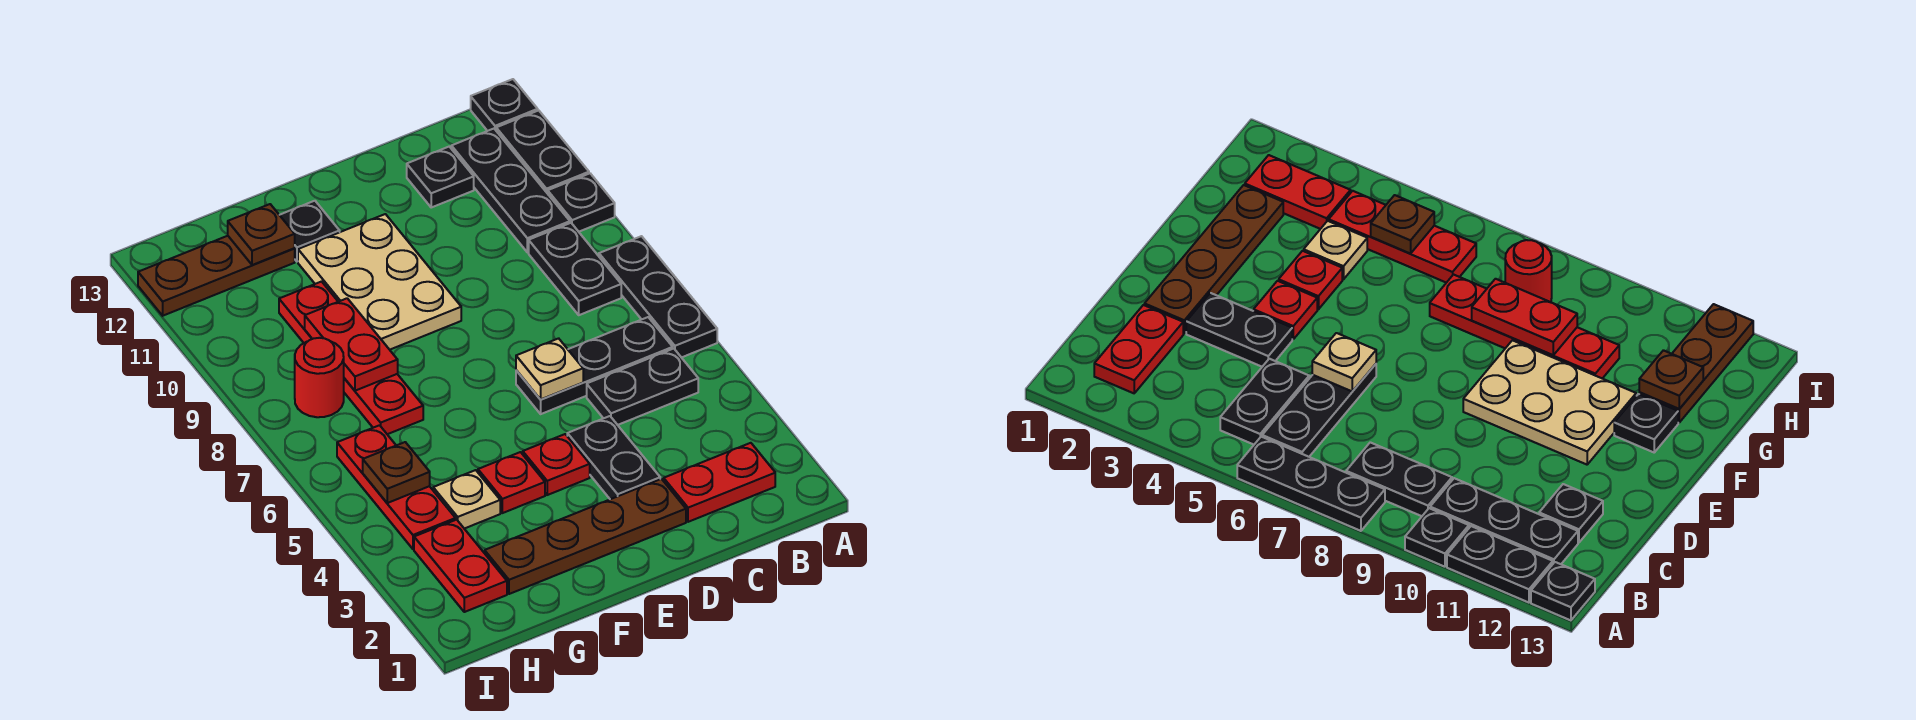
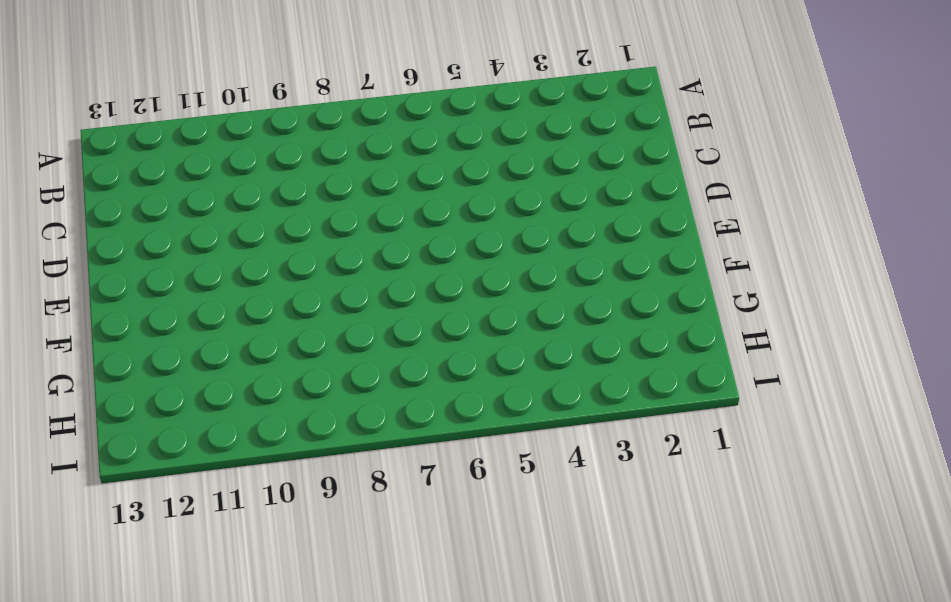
none -> black 1x3 plate [599,236,717,358]
none -> black 1x1 plate [548,173,615,232]
none -> black 1x2 plate [496,110,589,194]

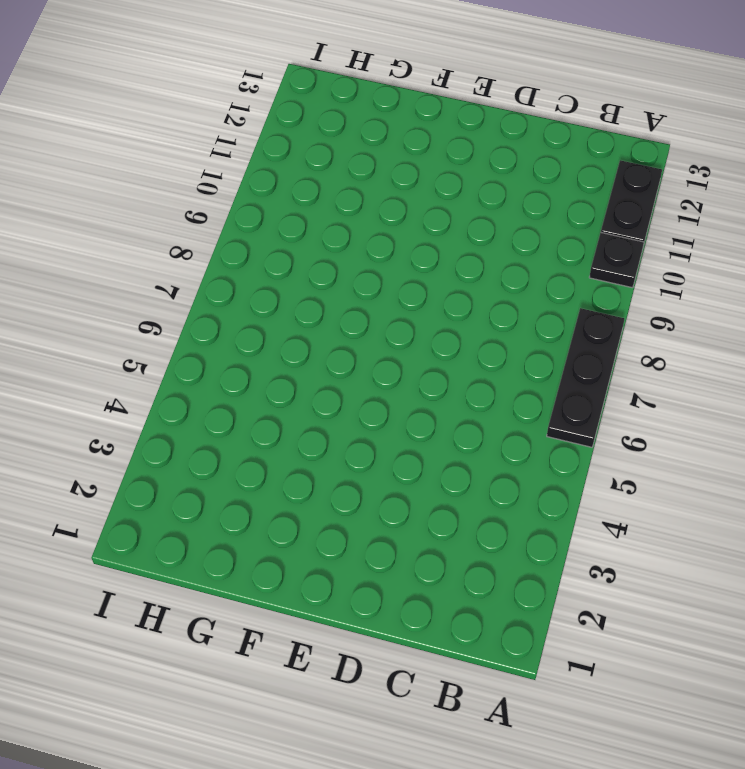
none -> black 1x1 plate [471,79,538,131]
none -> red 1x2 plate [664,443,775,522]
none -> black 1x2 plate [587,349,698,425]

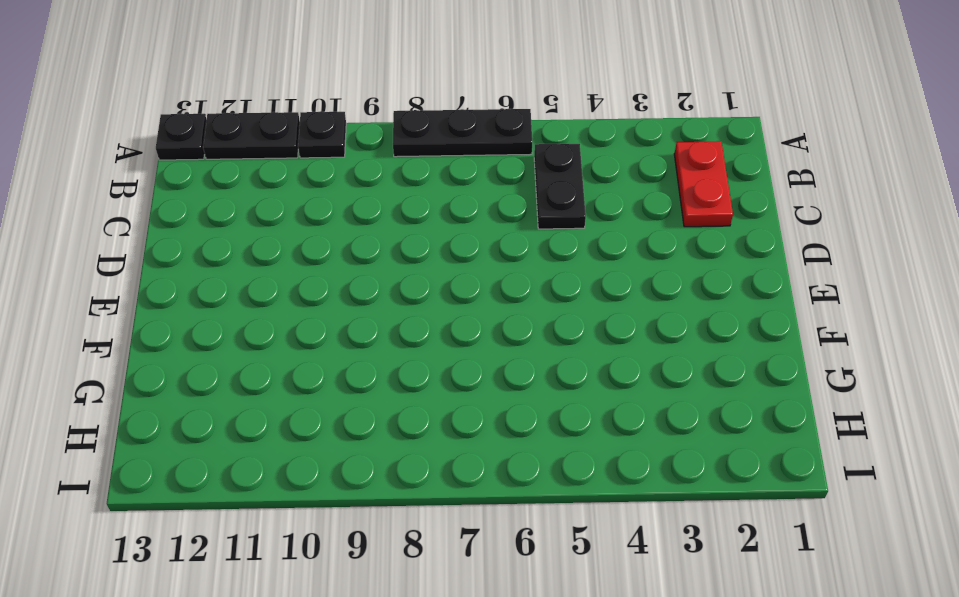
none -> black 1x3 plate [516,317,673,414]
none -> black 1x2 plate [529,223,621,315]
none -> black 1x3 plate [451,129,570,252]

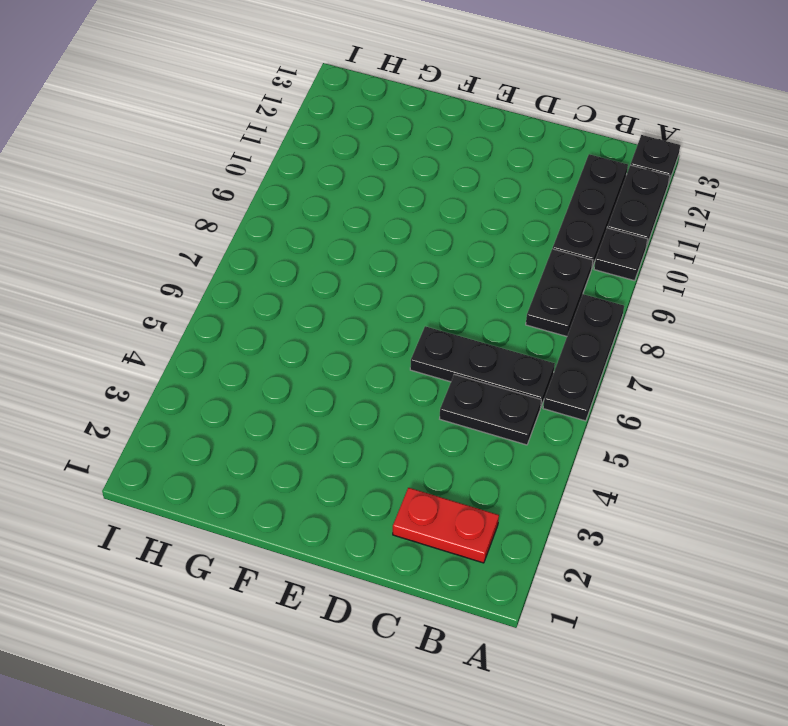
none -> black 1x1 plate [407,147,474,207]
none -> brown 1x4 plate [485,479,686,594]
none -> black 1x2 plate [567,416,660,499]

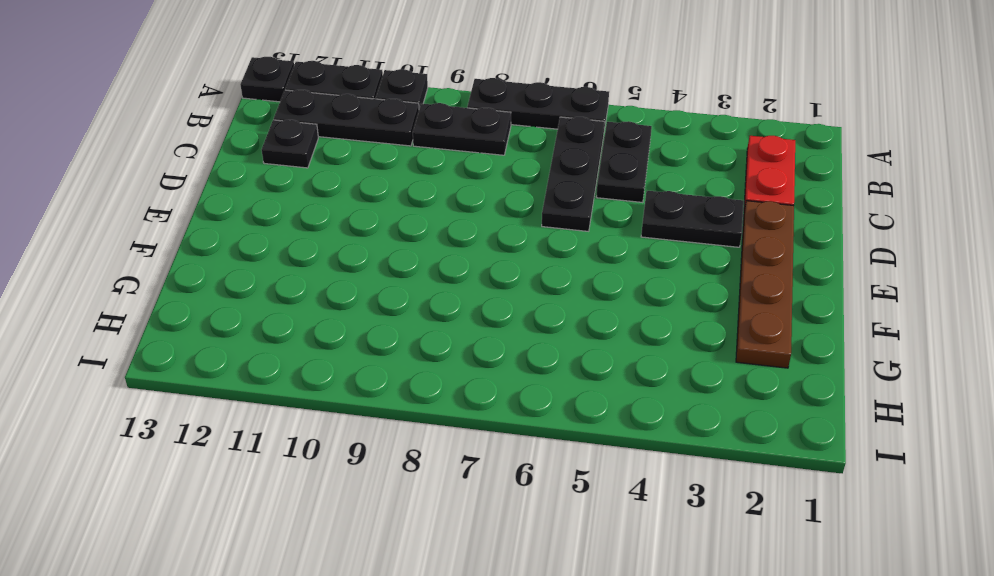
none -> red 1x1 plate [523,434,590,495]
none -> tan 2x3 plate [298,214,461,350]
none -> red 1x1 plate [478,452,545,513]

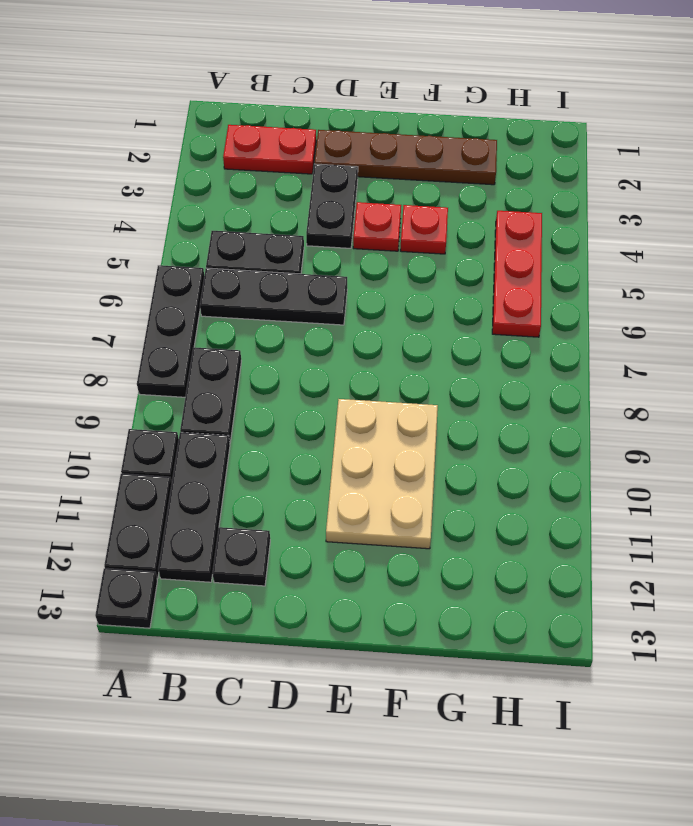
none -> black 1x1 plate [280,201,340,262]
none -> tan 1x1 plate [433,470,500,529]
none -> red 1x4 plate [279,282,423,434]

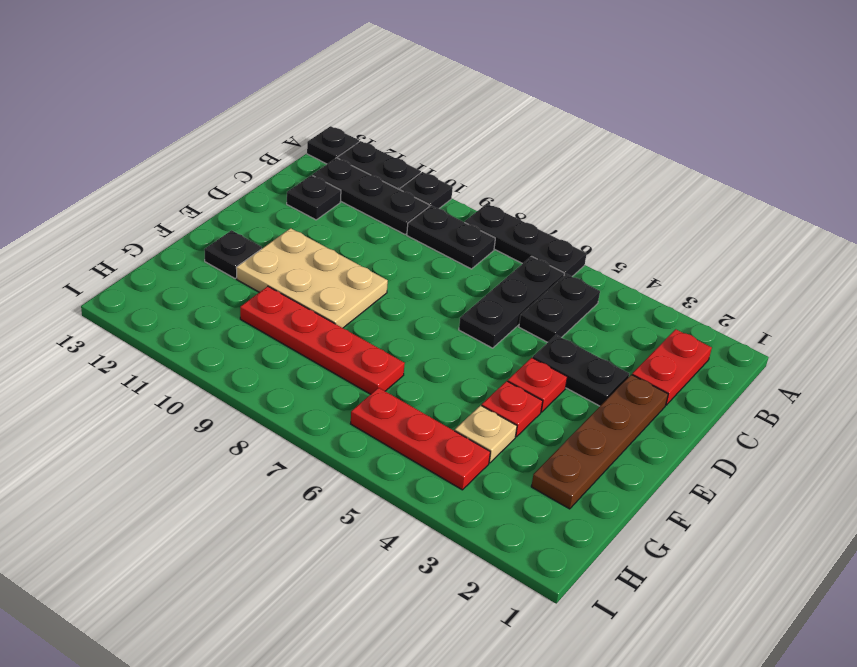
none -> brown 1x3 plate [138,236,295,316]
none -> red 1x2 plate [414,520,507,612]
none -> red 1x1 round brick [295,338,344,417]

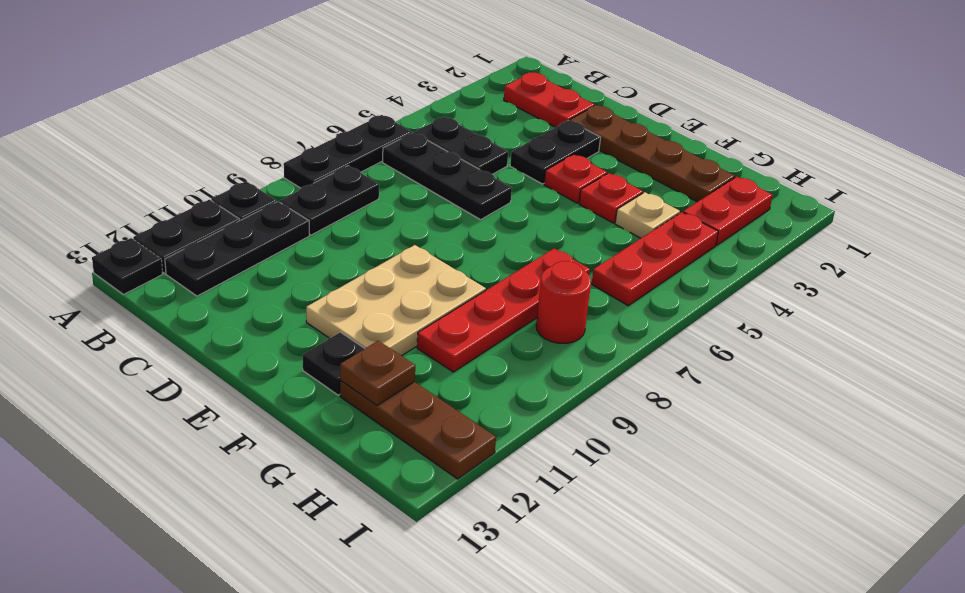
none -> black 1x1 plate [407,147,474,207]
none -> tan 1x1 plate [516,338,583,400]
none -> red 1x2 plate [305,298,398,391]

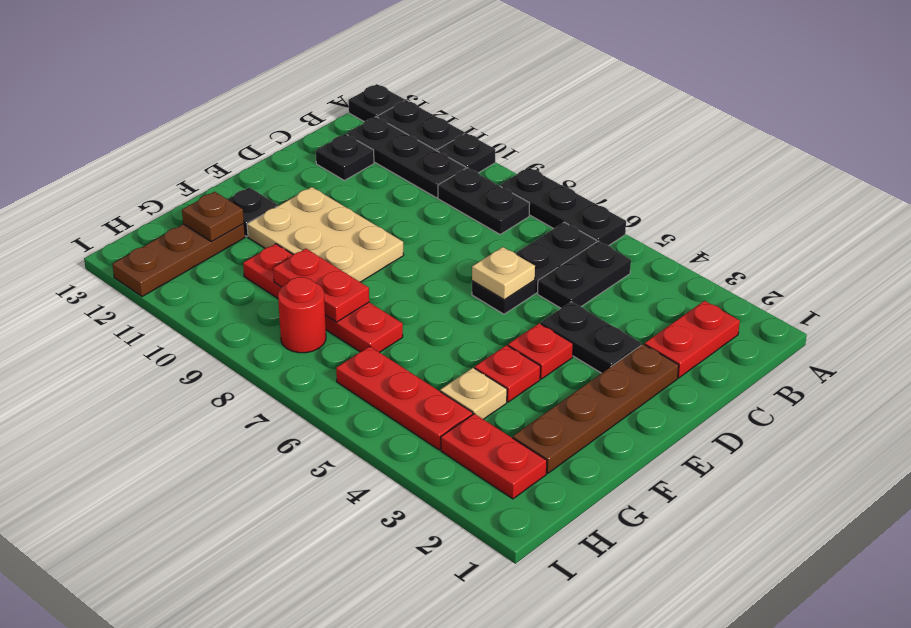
none -> brown 1x1 plate [363,442,430,503]

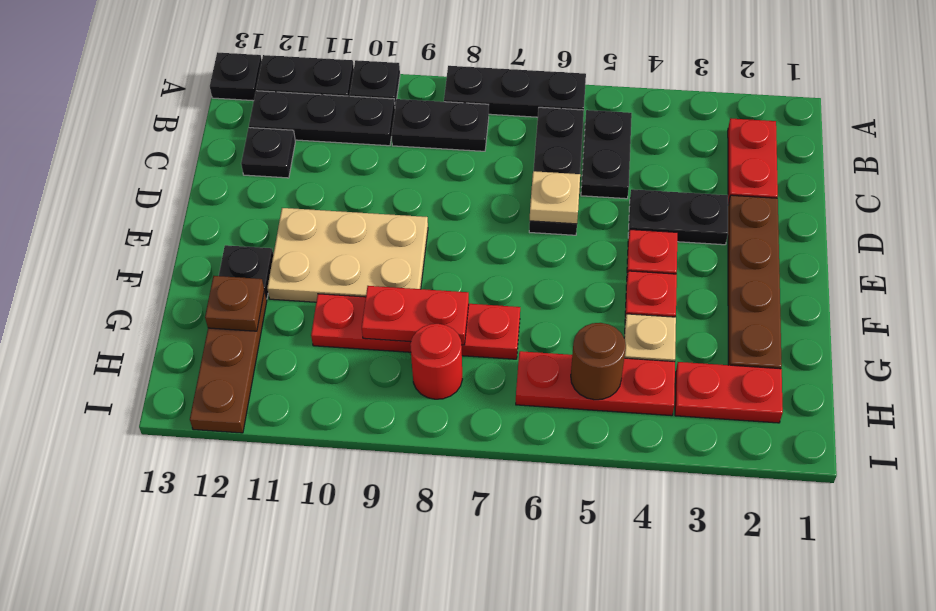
brown 1x1 round brick [571,323,626,400] -> brown 1x1 plate [363,442,430,503]

